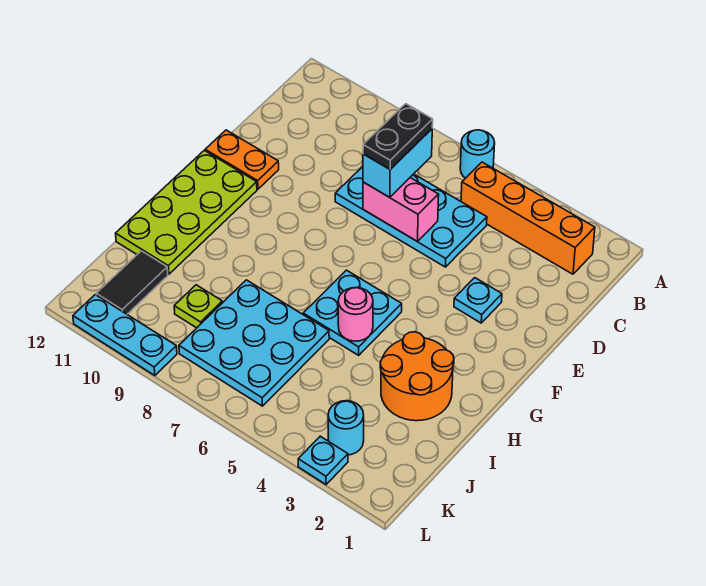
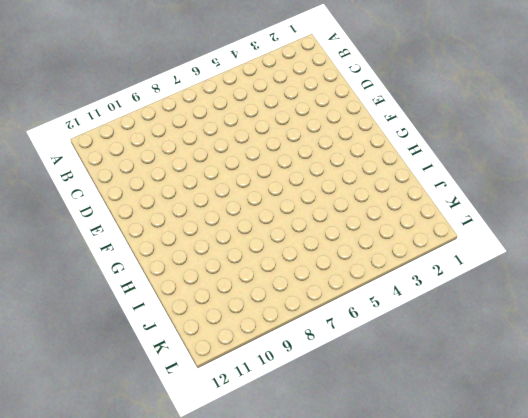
none -> cyan 1x1 round brick [460,130,495,178]
none -> orange 1x4 brick [461,162,595,274]
none -> cyan 2x4 plate [335,167,487,267]

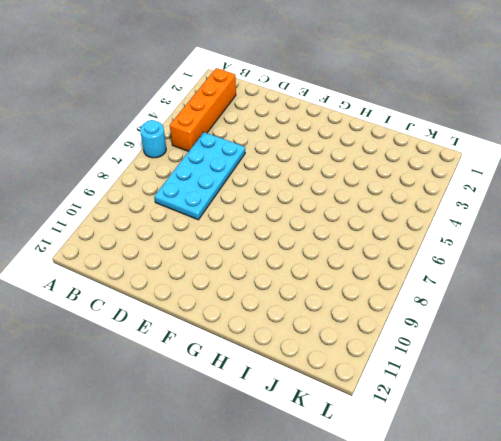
none -> cyan 1x1 plate [454,278,502,323]
none -> orange 1x2 plate [205,130,279,189]
none -> lime 2x4 plate [116,150,257,274]

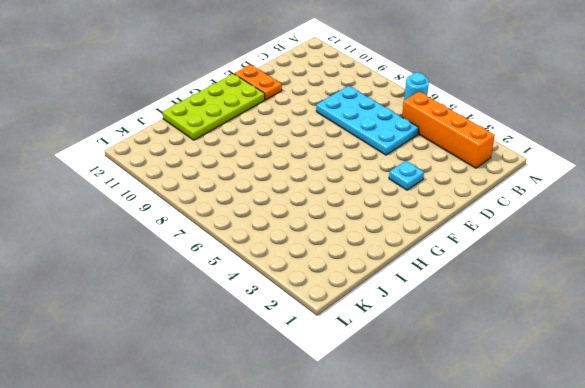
none -> cyan 2x2 plate [303,270,402,355]
none -> orange 2x2 round brick [380,332,454,421]
none -> cyan 3x3 plate [179,280,329,406]

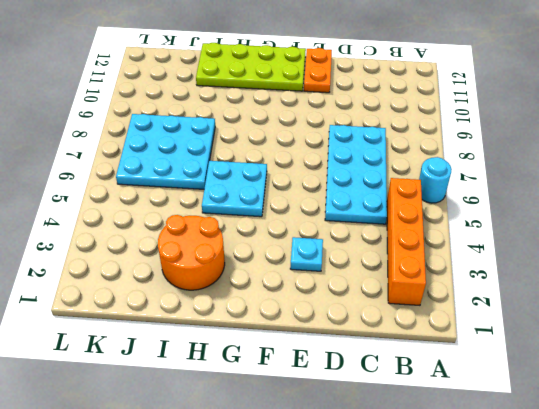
none -> lime 1x1 plate [174,285,222,328]
none -> black 1x2 tile [96,251,168,314]
none -> cyan 1x1 round brick [328,401,364,455]

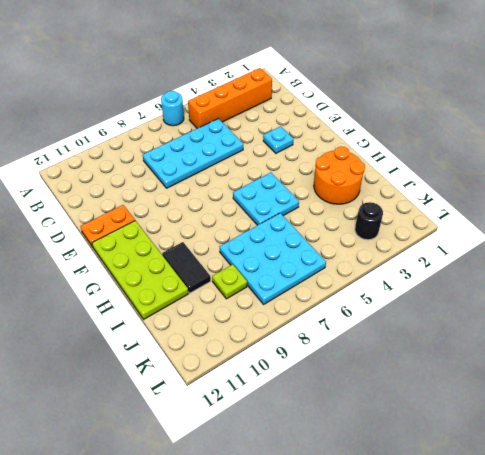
black 1x2 tile [162,242,211,293] -> black 1x2 tile moved to [96,251,168,314]
black 1x1 round brick [355,202,383,240] -> cyan 1x1 round brick [328,401,364,455]
none -> cyan 1x1 plate [298,436,348,484]
none -> cyan 1x3 plate [73,295,177,376]
none -> pink 1x2 brick [363,178,439,241]

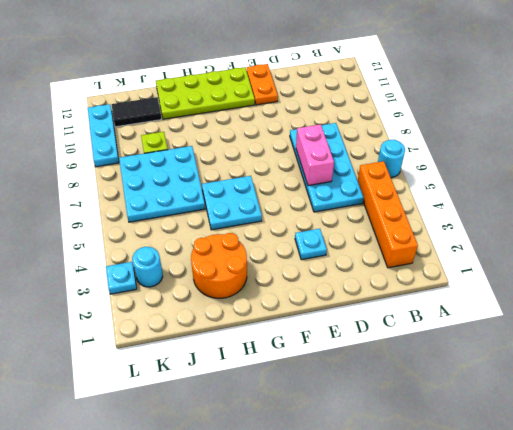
none -> pink 1x1 round brick [338,288,373,341]
none -> cyan 1x2 brick [363,129,432,197]
none -> black 1x2 plate [363,104,433,169]

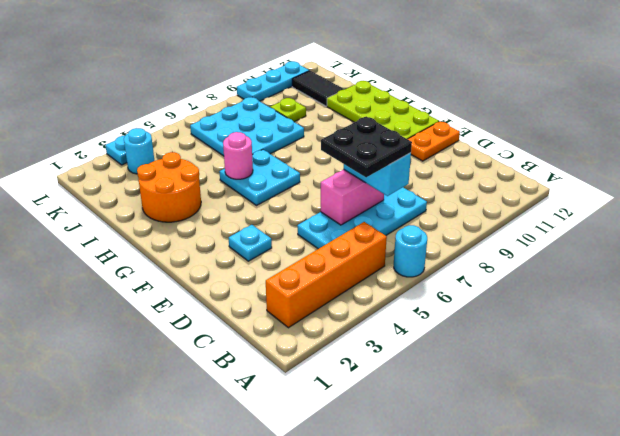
black 2x2 plate [321,116,412,177] -> black 1x2 plate [363,104,433,169]

